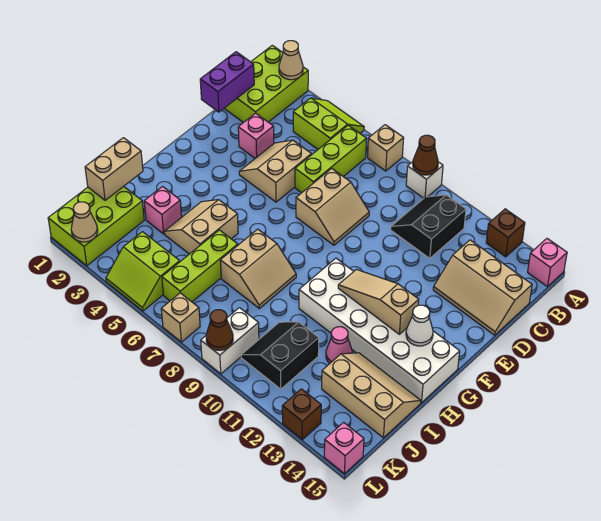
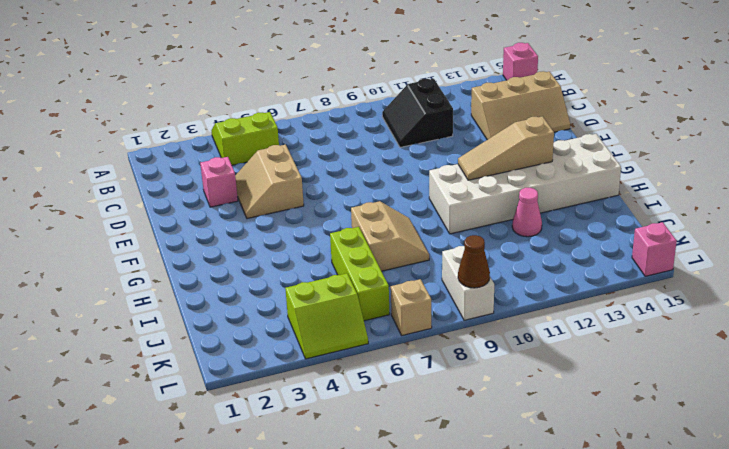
none -> lime 2x3 brick [224,45,308,123]
none -> tan 1x1 brick [368,125,404,171]
none -> white 1x1 brick [406,162,443,198]
none -> brown 1x1 brick [486,209,525,257]

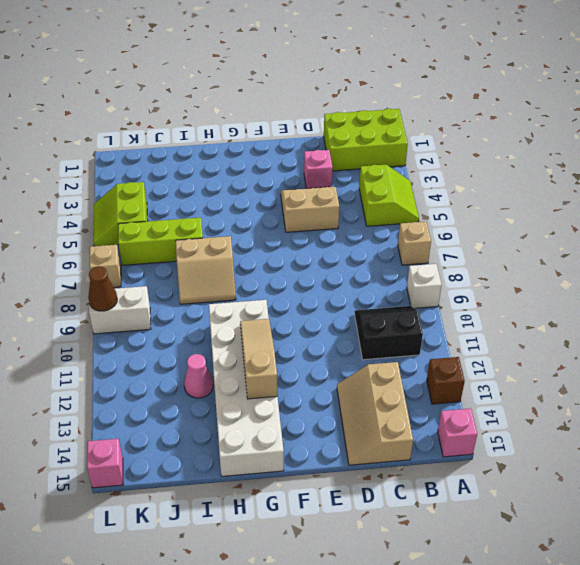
none -> lime 1x3 brick [295,125,366,193]
none -> tan 2x2 slope [296,168,369,245]
none -> tan 2x2 slope [164,200,238,254]
none -> pink 1x1 brick [144,187,182,234]

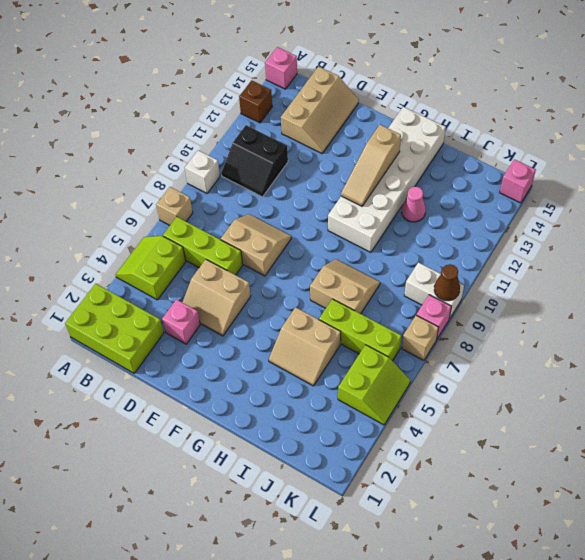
pink 1x1 brick [416,295,451,340] -> pink 1x1 brick moved to [144,187,182,234]
none -> tan 2x3 slope [322,353,421,438]
none -> lime 2x3 brick [48,186,144,266]
none -> black 2x2 slope [241,322,319,389]
none -> brown 1x1 brick [282,389,321,439]

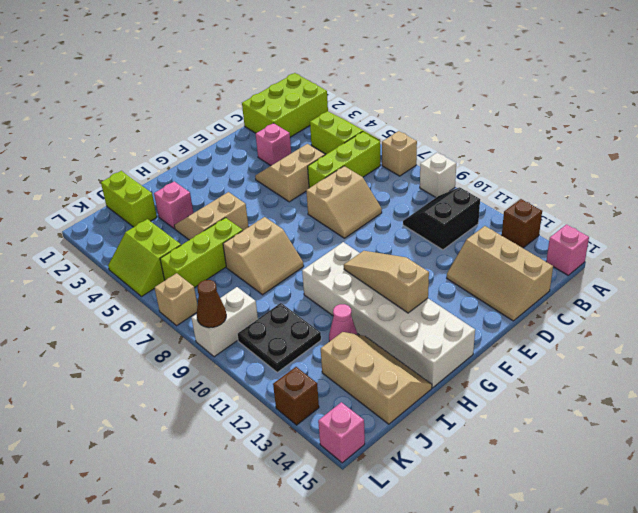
lime 1x2 brick [101,171,157,227] -> lime 2x3 brick [48,186,144,266]
black 2x2 plate [237,303,321,372] -> black 2x2 slope [241,322,319,389]
none -> tan 1x1 cone [279,41,303,80]
none -> brown 1x1 cone [413,135,438,175]
none -> purple 1x2 brick [200,52,254,112]
none -> white 1x1 cone [406,305,433,346]

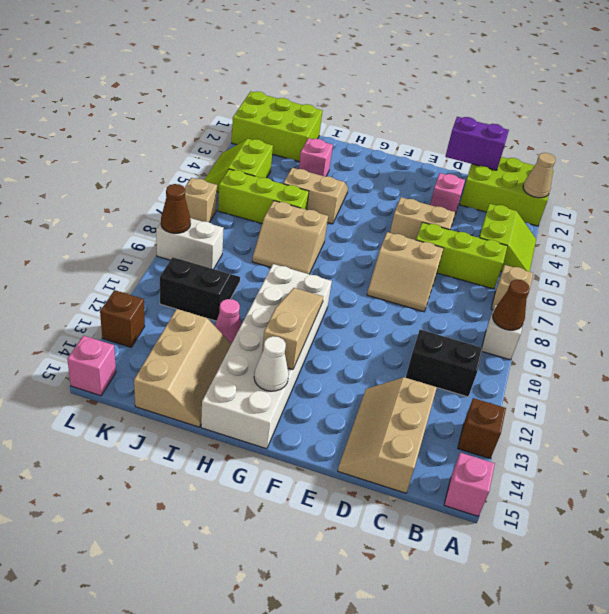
none -> tan 1x2 brick [85,138,143,200]
none -> tan 1x1 cone [71,202,98,242]

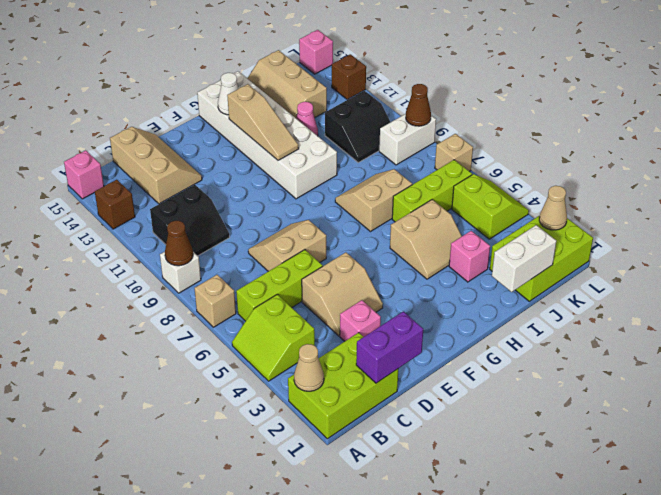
white 1x2 brick [492,225,556,292] -> tan 1x2 brick [85,138,143,200]

